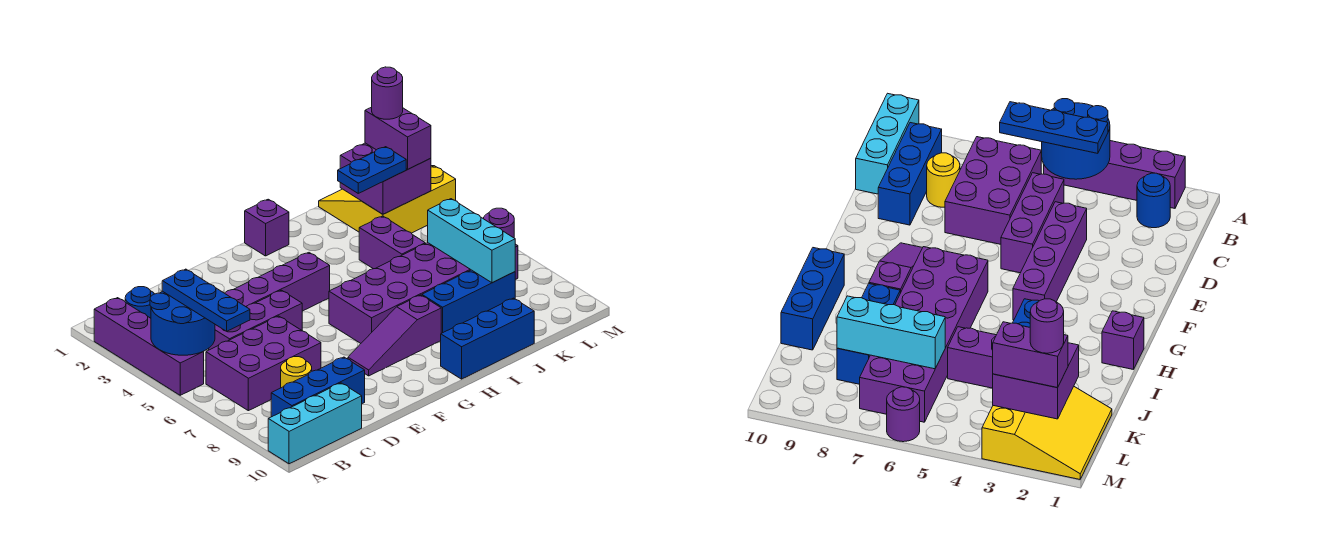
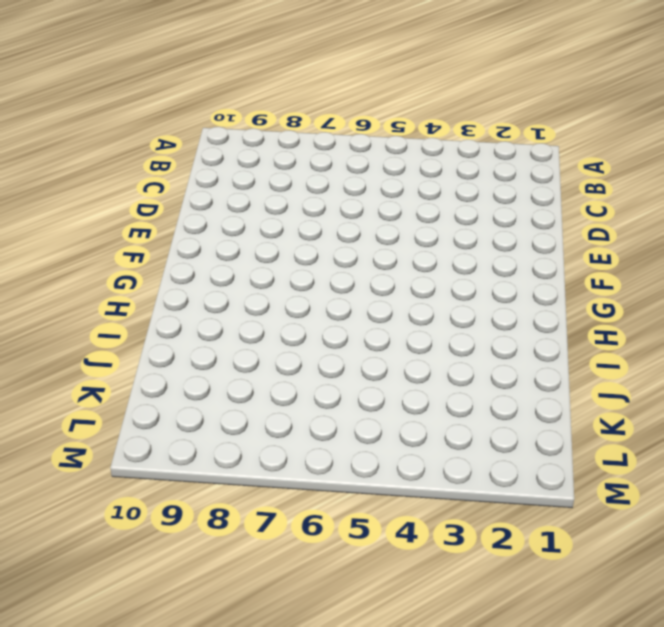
none -> purple 1x4 brick [94,298,204,395]
none -> cyan 1x3 brick [268,383,362,464]
none -> blue 1x1 round brick [125,287,154,318]

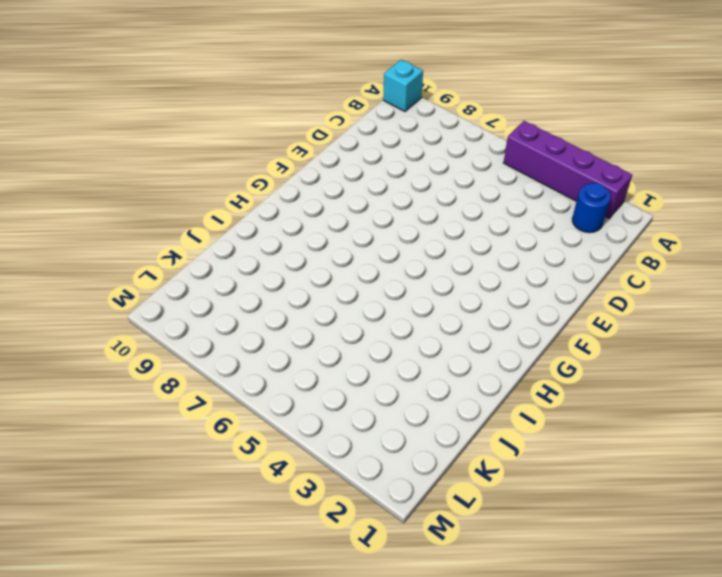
cyan 1x1 brick [383,60,423,111] -> cyan 1x3 brick [268,383,362,464]
none -> purple 2x3 brick [206,316,321,411]
none -> blue 1x3 brick [271,357,365,417]
none -> purple 1x3 brick [209,290,302,350]

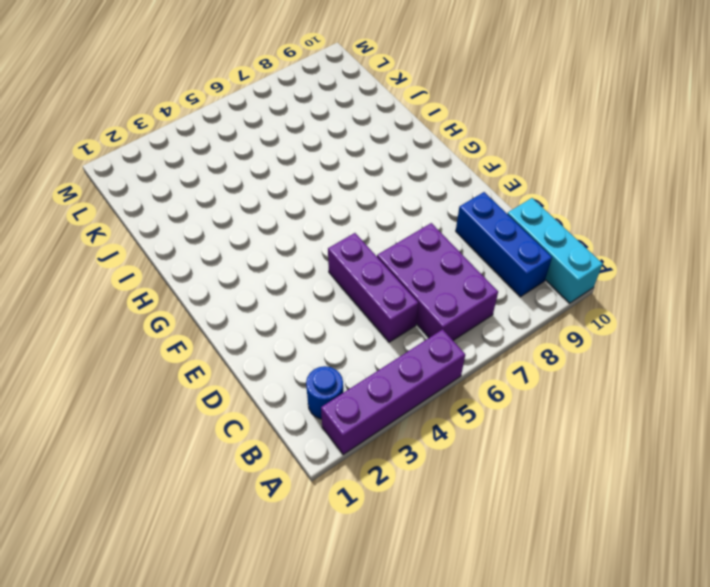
none -> yellow 1x1 round brick [281,357,312,388]
none -> purple 1x4 brick [225,253,330,311]
none -> purple 1x3 slope [348,295,441,376]

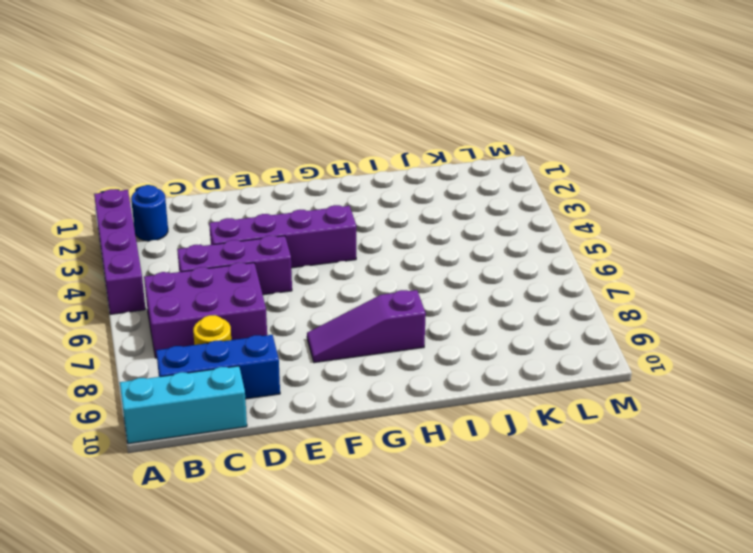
none -> purple 2x6 brick [329,243,518,343]
none -> purple 1x1 brick [245,199,289,256]
none -> blue 1x3 brick [441,298,534,379]

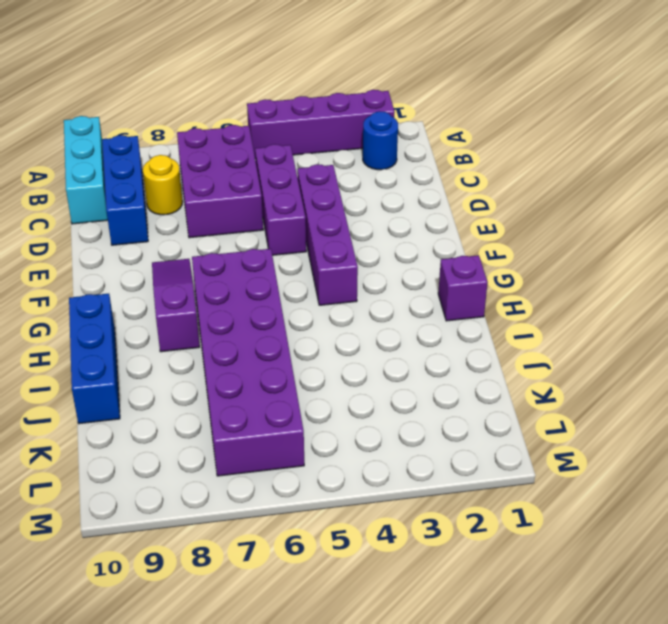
none -> blue 1x3 brick [422,270,515,333]
none -> purple 1x2 brick [359,216,425,269]
none -> yellow 3x3 slope [319,166,456,233]

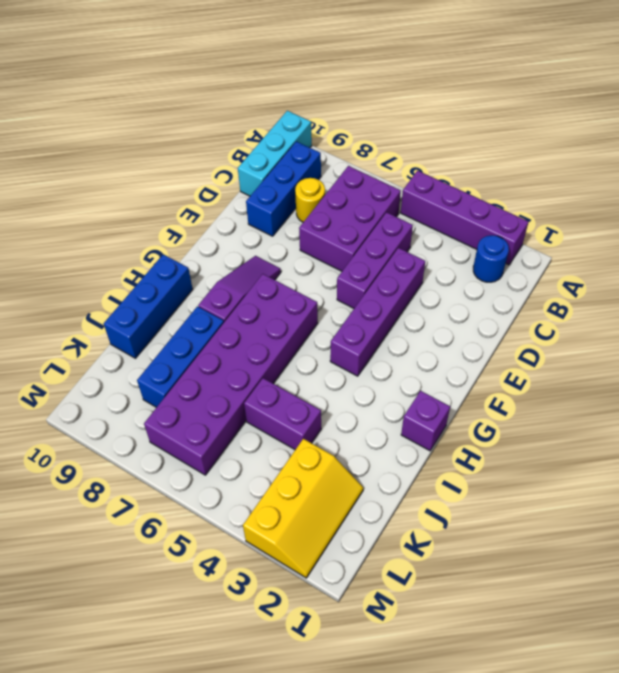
yellow 2x3 slope [243,439,363,578] -> yellow 3x3 slope [319,166,456,233]
none -> purple 1x1 round brick [483,208,514,238]
none -> blue 2x2 round brick [150,291,215,355]
none -> purple 2x2 brick [340,143,431,214]

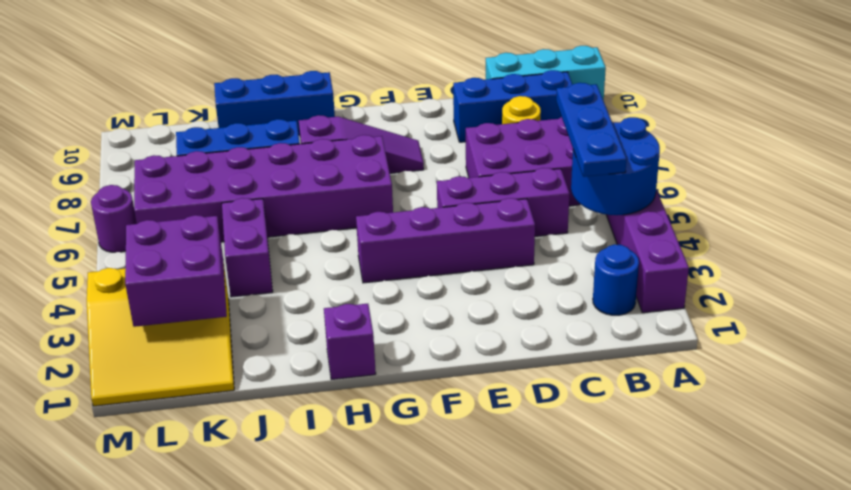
none -> cyan 1x3 brick [428,199,515,283]
none -> blue 1x2 plate [338,147,406,193]
none -> purple 1x2 brick [365,107,431,169]

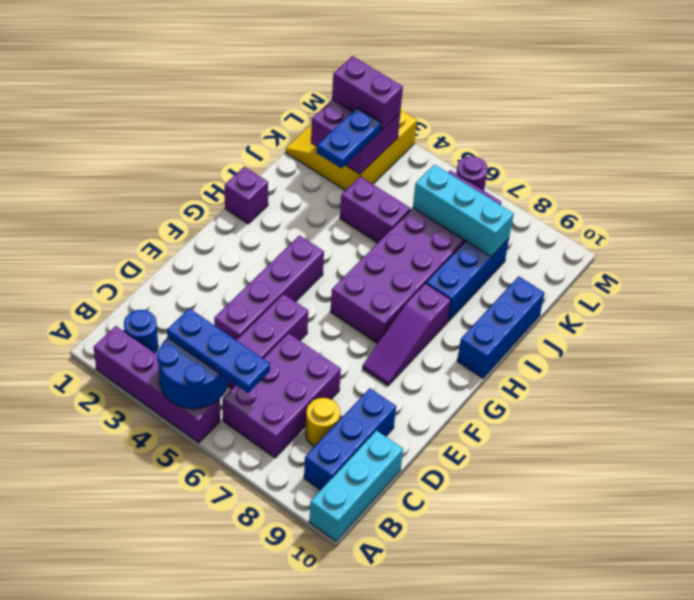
none -> purple 1x1 round brick [372,67,403,119]

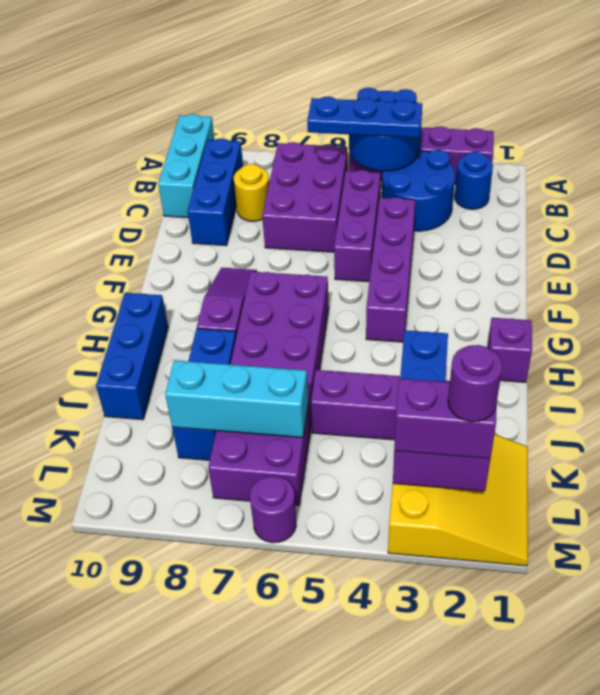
blue 2x2 round brick [382,150,455,231] -> none

